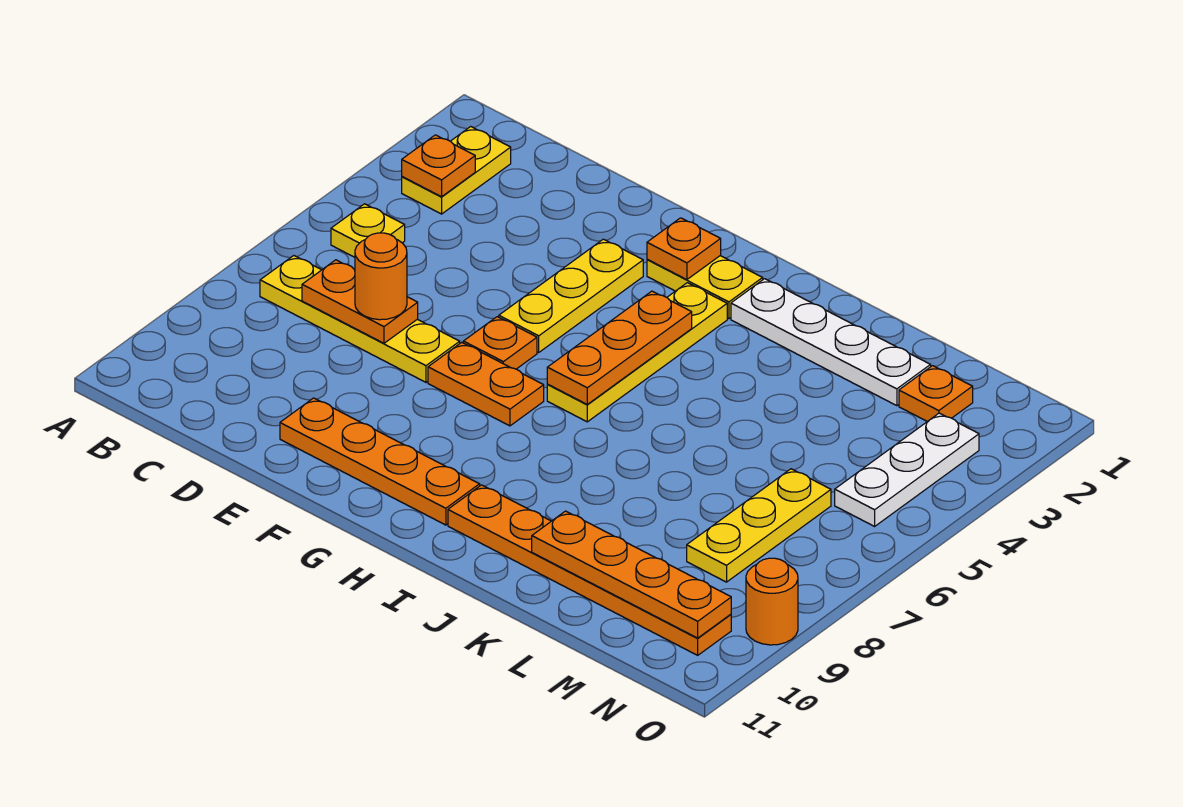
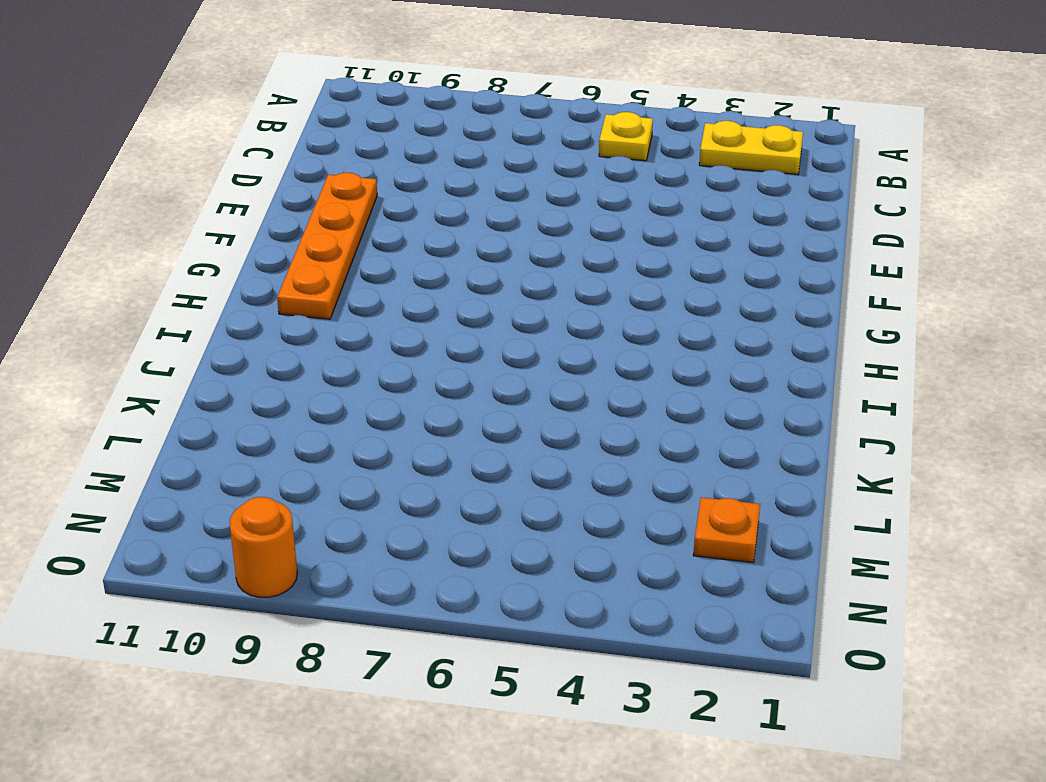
none -> yellow 1x4 plate [260,256,460,382]
none -> yellow 1x3 plate [499,239,643,352]
none -> orange 1x1 plate [463,317,537,369]

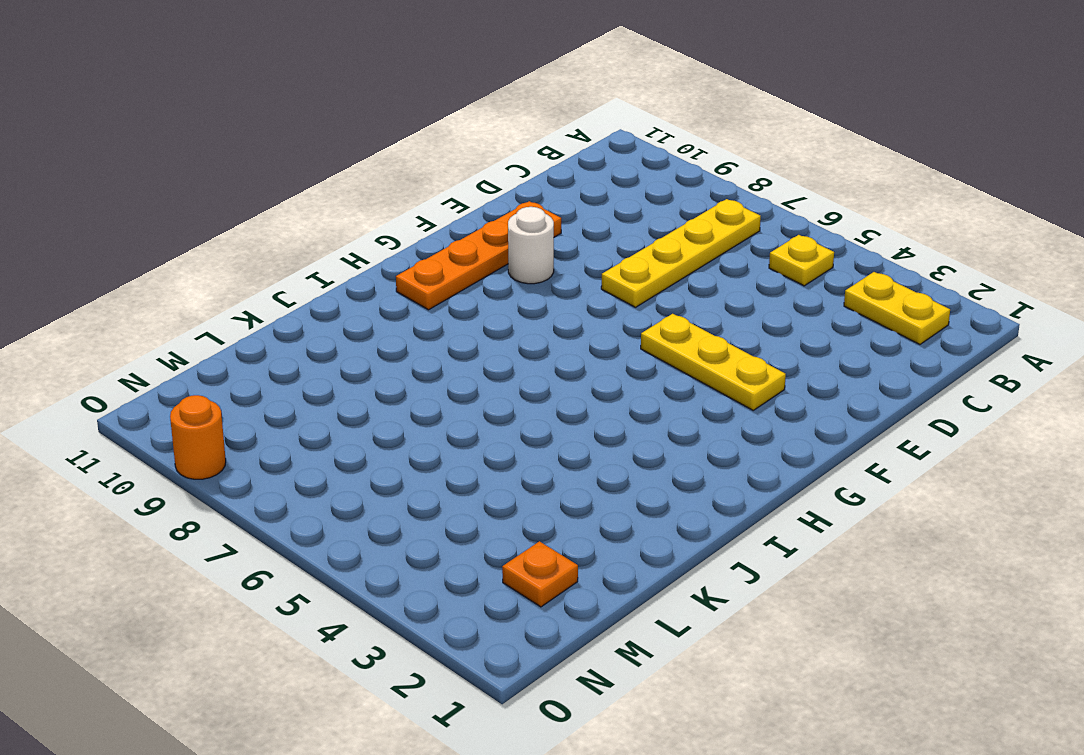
white 1x1 round brick [508,207,554,284] -> none
none -> orange 1x1 plate [463,317,537,369]
none -> orange 1x2 plate [428,342,544,426]
none -> yellow 1x2 plate [647,256,763,319]

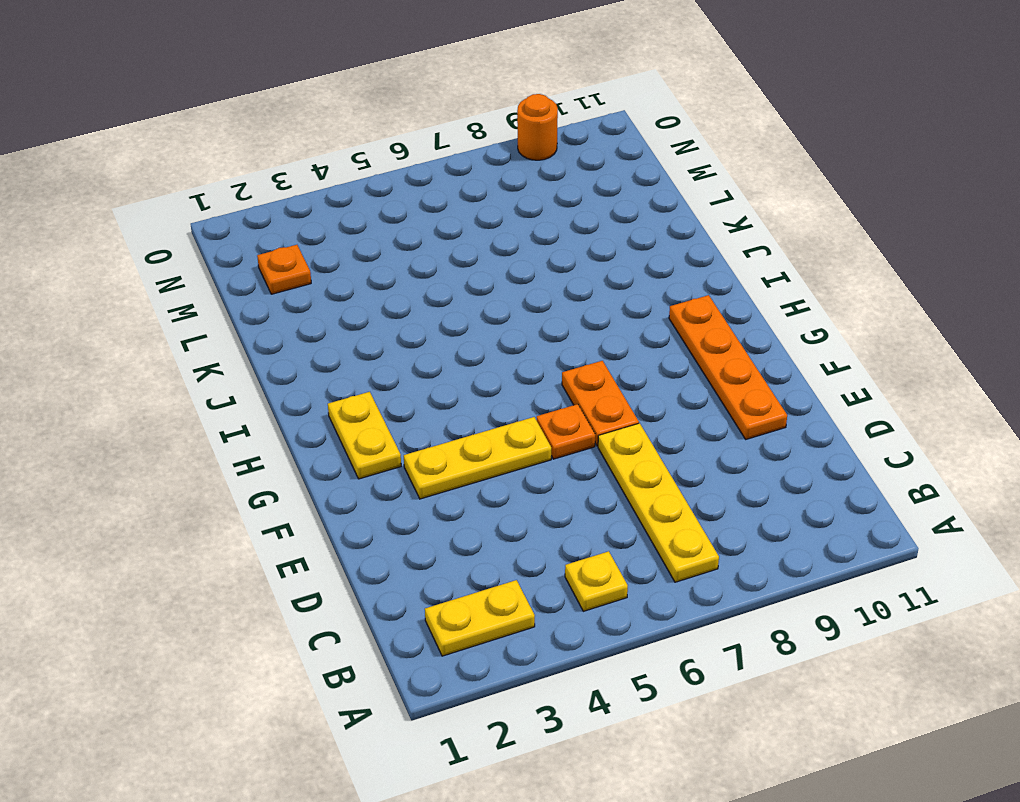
none -> yellow 1x4 plate [547,283,727,422]
none -> white 1x4 plate [731,279,931,406]
none -> orange 1x6 plate [448,485,731,655]

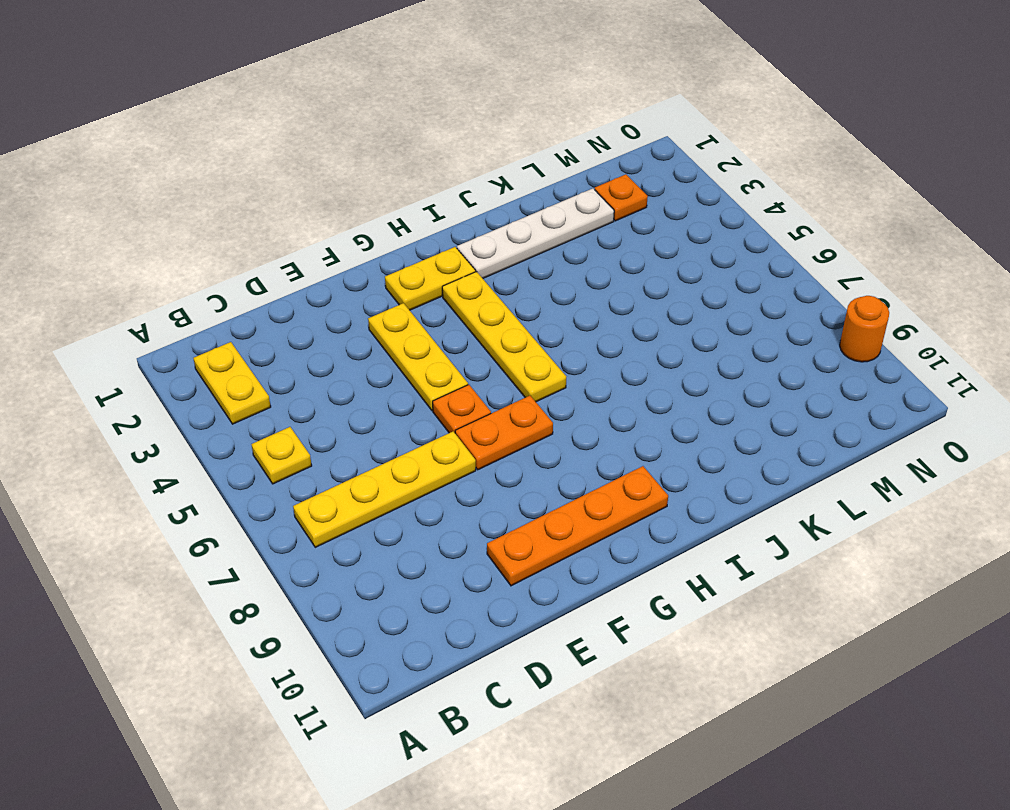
none -> orange 1x6 plate [448,485,731,655]
none -> yellow 1x3 plate [687,469,831,582]
none -> white 1x3 plate [835,413,979,526]

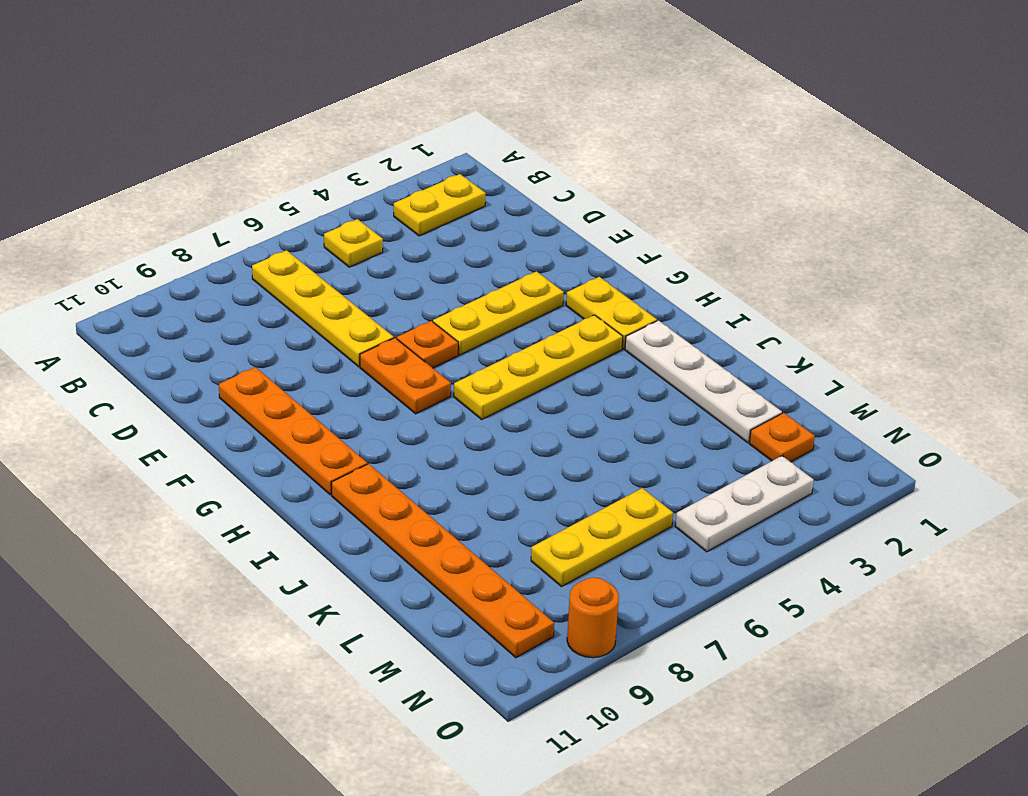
none -> orange 1x1 plate [402,135,475,197]
none -> orange 1x2 plate [302,260,418,343]
none -> orange 1x1 plate [647,218,721,280]

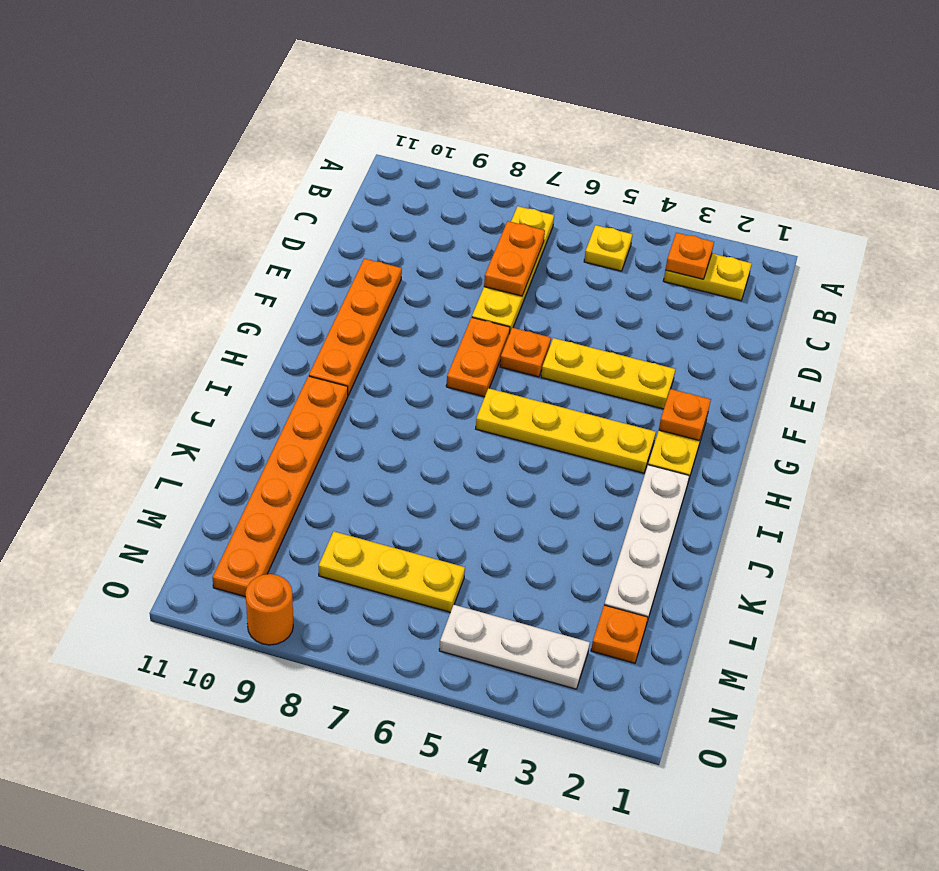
none -> orange 1x3 plate [547,291,692,404]
none -> orange 1x4 plate [532,511,731,638]
none -> orange 1x1 round brick [355,233,407,320]

